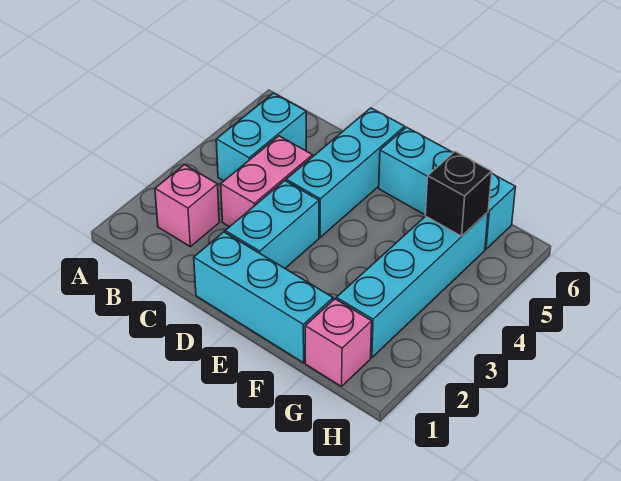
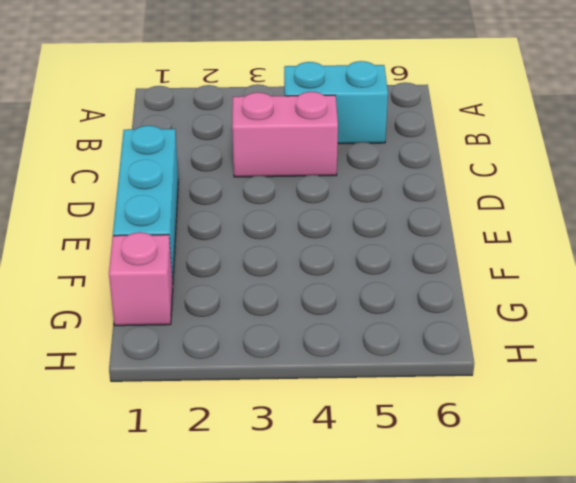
none -> pink 1x1 brick [155,164,219,247]
none -> cyan 1x2 brick [225,181,319,268]

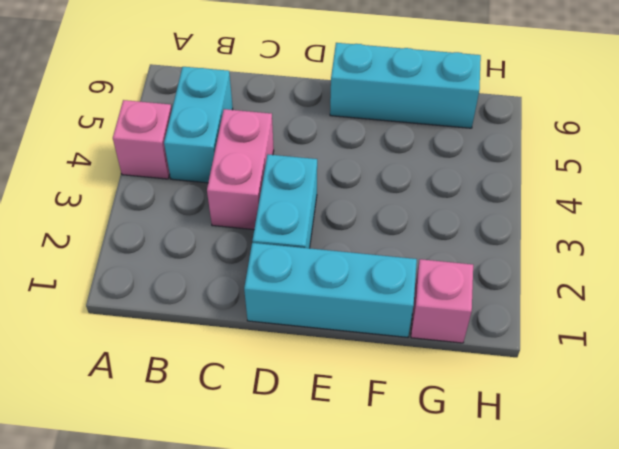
pink 1x1 brick [113,100,172,179] -> pink 1x1 brick moved to [155,164,219,247]
none -> cyan 1x3 brick [286,108,405,237]
none -> cyan 1x4 brick [336,212,488,358]

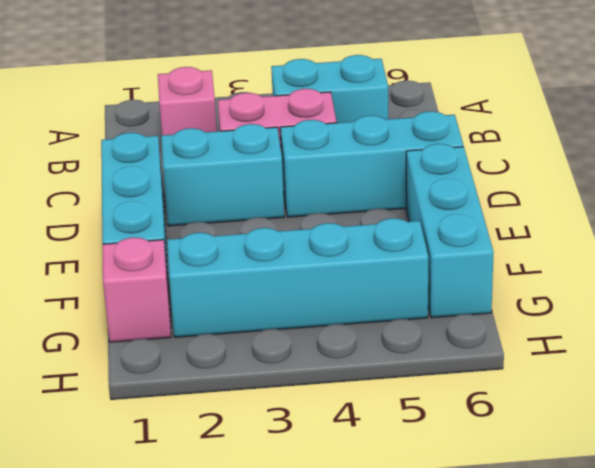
none -> black 1x1 brick [425,152,492,236]

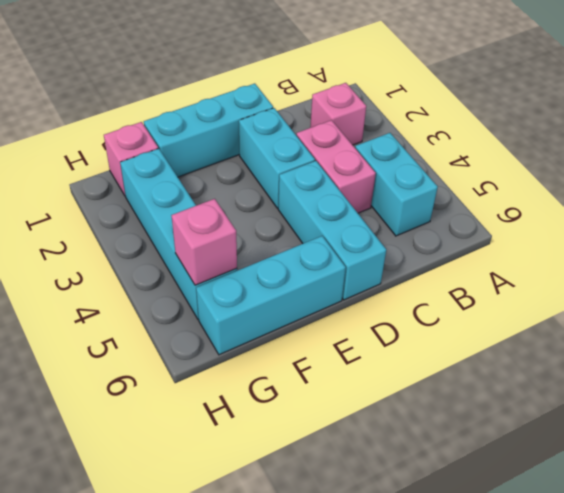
pink 1x1 brick [171,199,237,285] -> black 1x1 brick [425,152,492,236]

